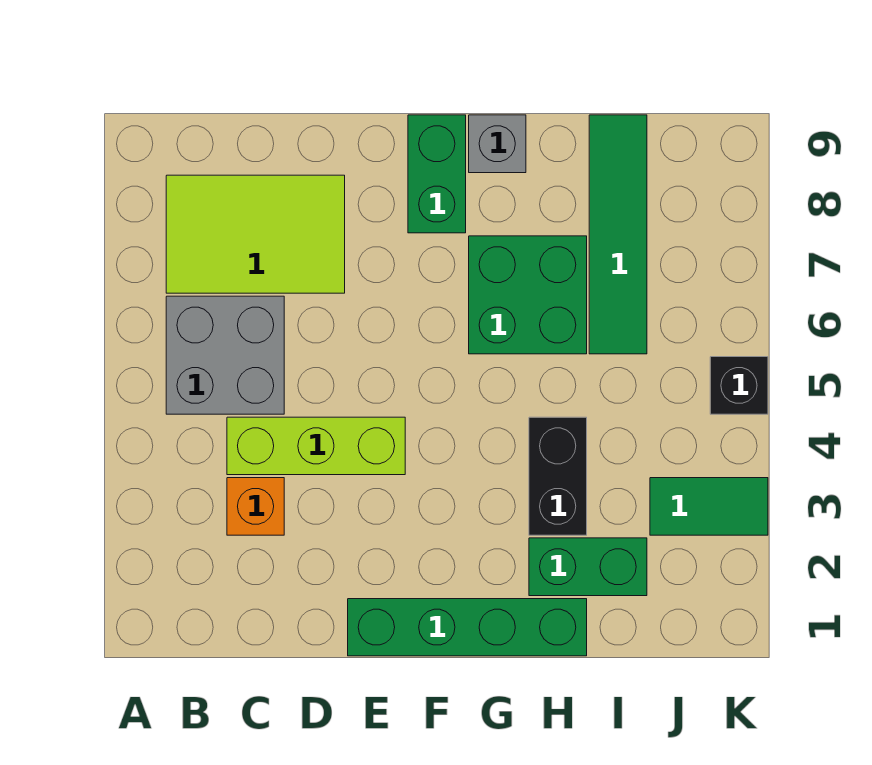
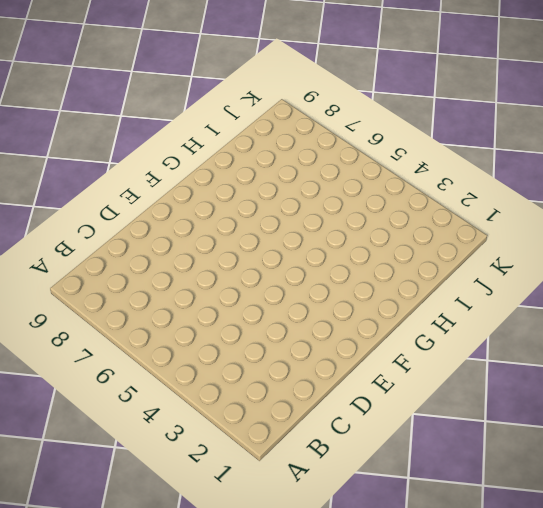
none -> grey 2x2 brick [166,296,284,414]
none -> lime 2x3 tile [166,175,345,293]
none -> orange 1x1 brick [227,478,284,535]

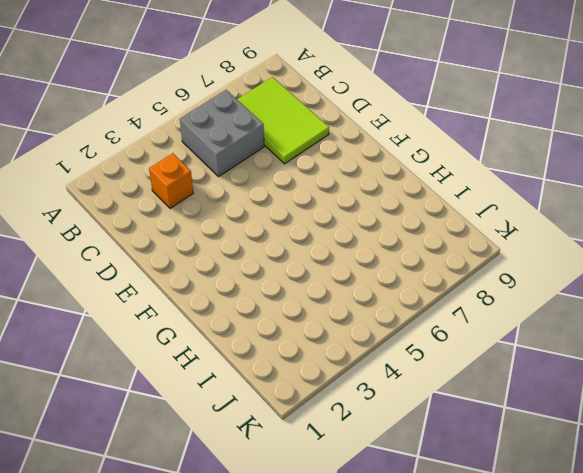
none -> lime 1x3 brick [227,417,405,475]
none -> green 1x4 brick [348,599,587,656]
none -> green 1x2 brick [408,115,466,233]

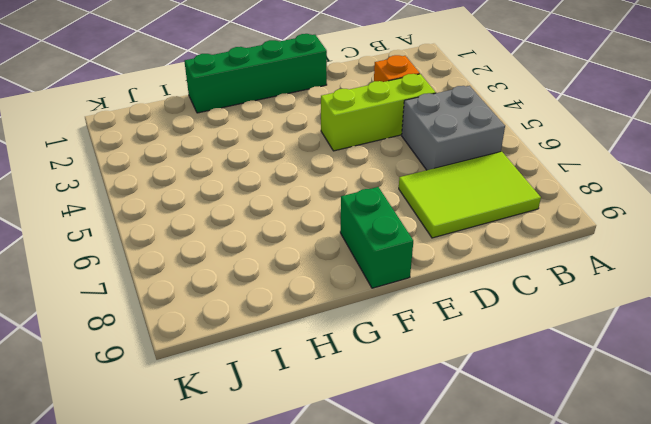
none -> green 2x2 brick [469,236,587,354]
none -> grey 1x1 brick [469,115,526,173]
none -> green 1x2 brick [529,538,647,596]

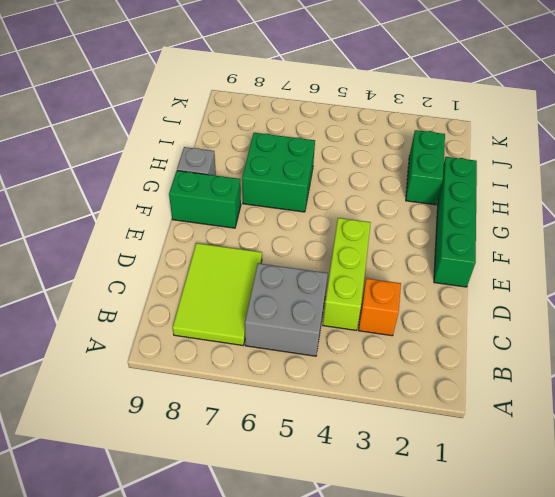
none -> black 1x2 brick [529,417,587,535]
none -> green 1x4 tile [589,115,647,354]
none -> green 1x2 tile [650,478,768,535]

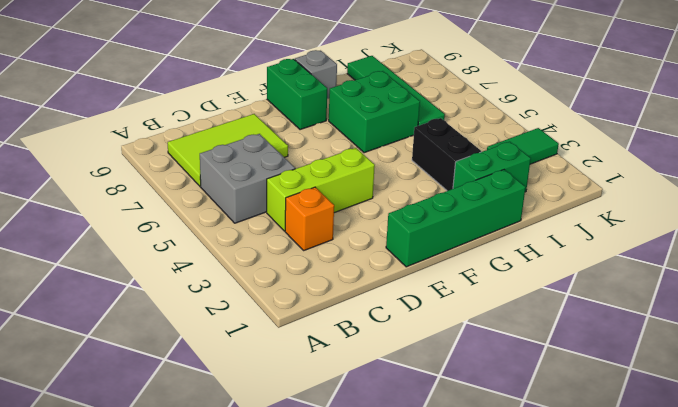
none -> black 1x1 brick [710,357,768,414]

